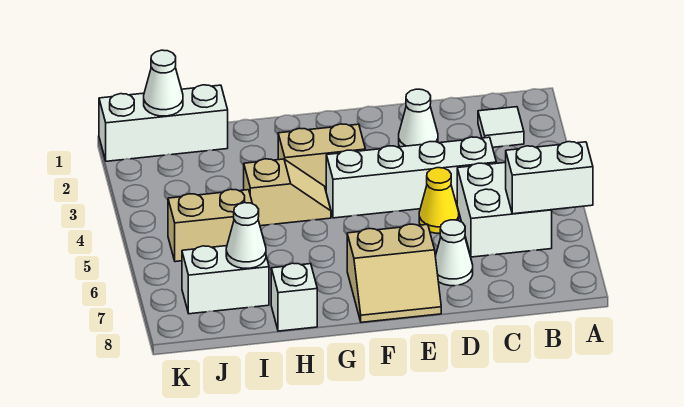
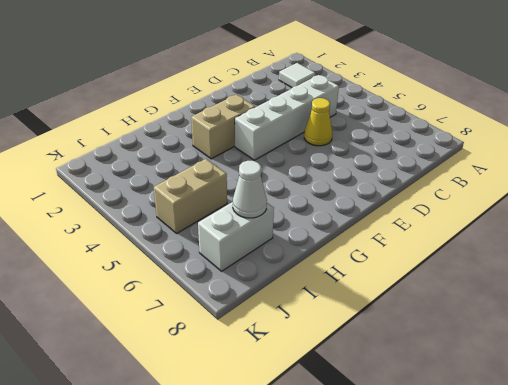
none -> white 2x2 brick [457,163,552,257]
none -> white 1x1 cone [399,89,438,147]
none -> white 1x1 cone [435,220,473,286]

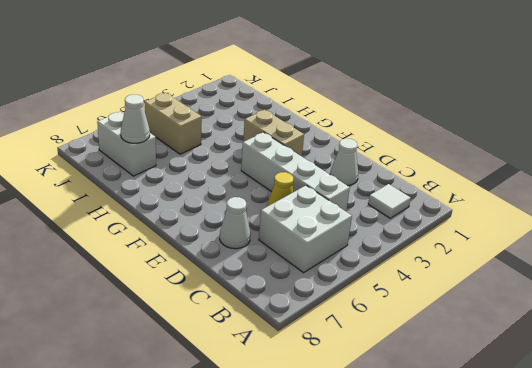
none -> tan 2x2 slope [347,224,441,322]
none -> tan 1x2 slope [244,159,331,226]
none -> white 1x1 brick [271,263,317,331]

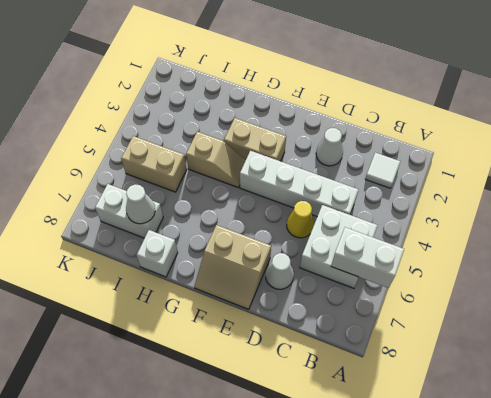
none -> white 1x3 brick [99,85,228,161]
none -> white 1x1 cone [144,50,183,116]

